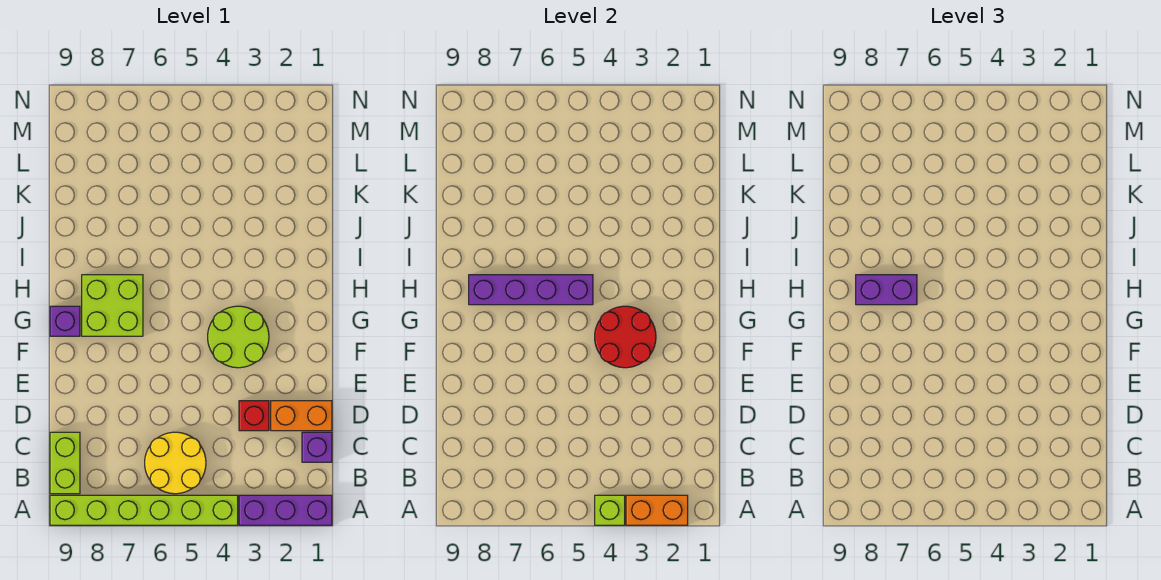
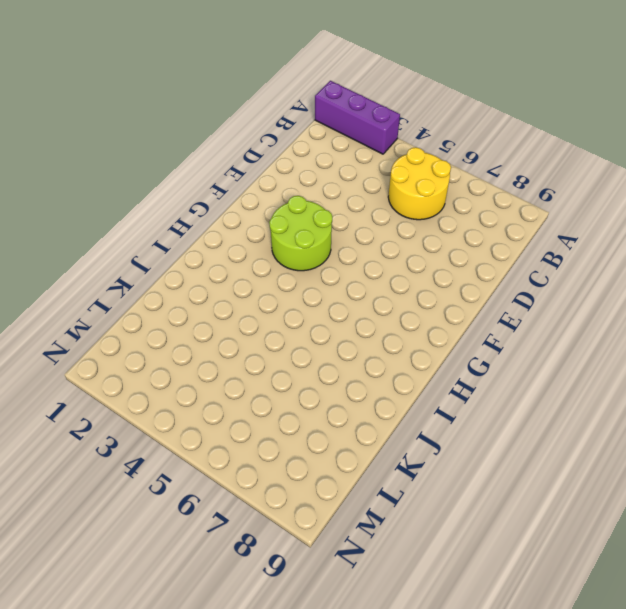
none -> lime 1x6 brick [50,495,238,525]
none -> lime 1x2 brick [50,432,80,494]
none -> purple 1x1 brick [302,432,332,462]

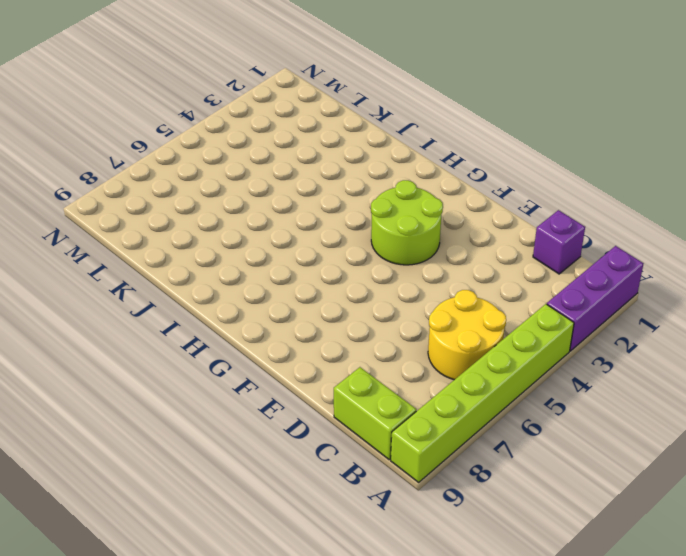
none -> orange 1x2 brick [271,401,332,431]
none -> red 1x1 brick [239,401,269,431]
none -> lime 2x2 brick [82,275,143,336]

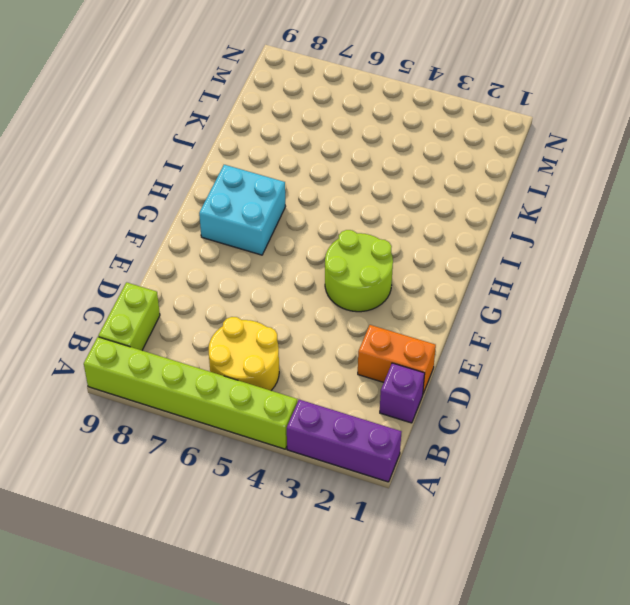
cyan 2x2 brick [199,165,286,255] -> lime 2x2 brick [82,275,143,336]
none -> red 1x1 brick [239,401,269,431]
none -> purple 1x1 brick [50,306,80,336]
none -> orange 1x2 brick [626,495,688,525]

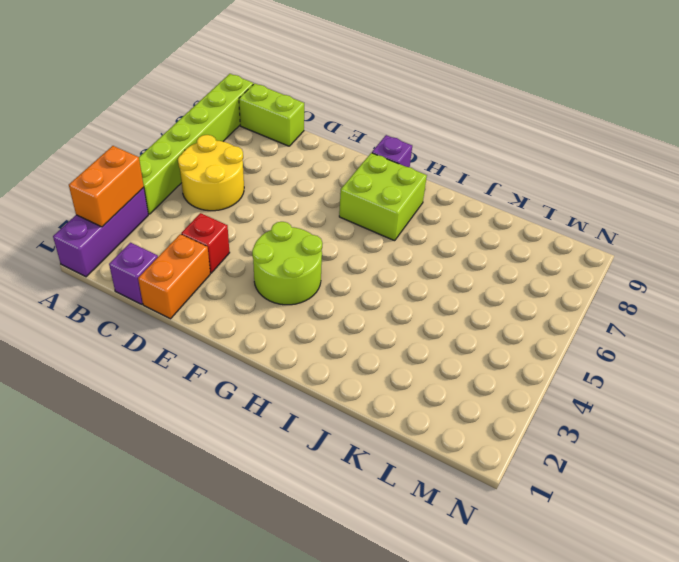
none -> lime 1x1 brick [595,495,625,525]
none -> red 2x2 round brick [595,306,656,368]
none -> purple 1x4 brick [469,275,593,305]

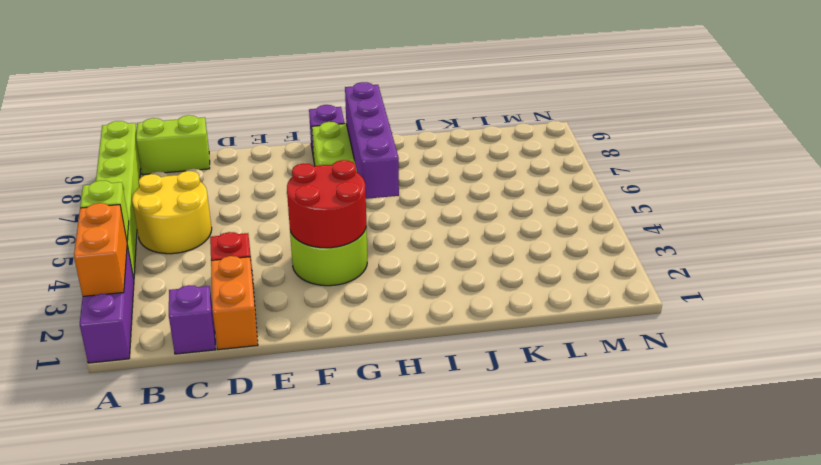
none -> purple 1x2 brick [856,275,917,305]

